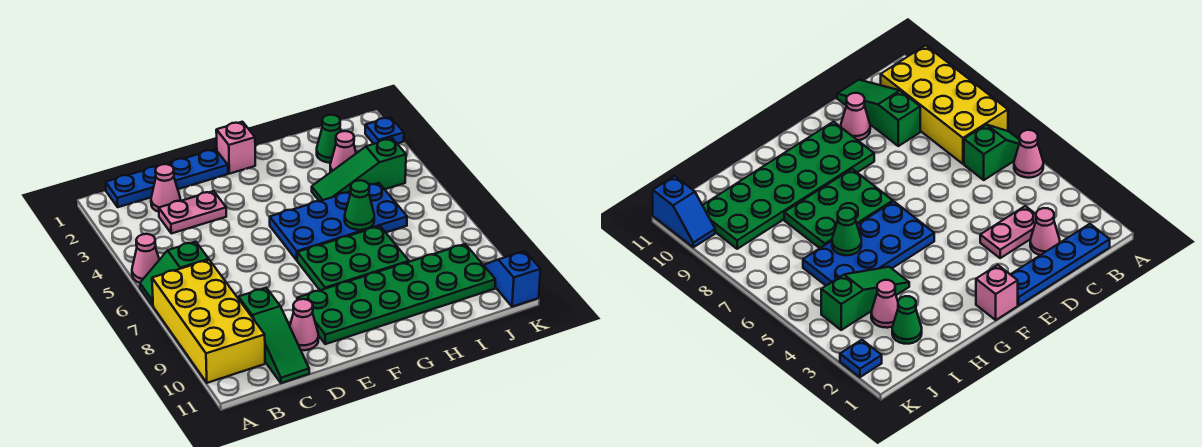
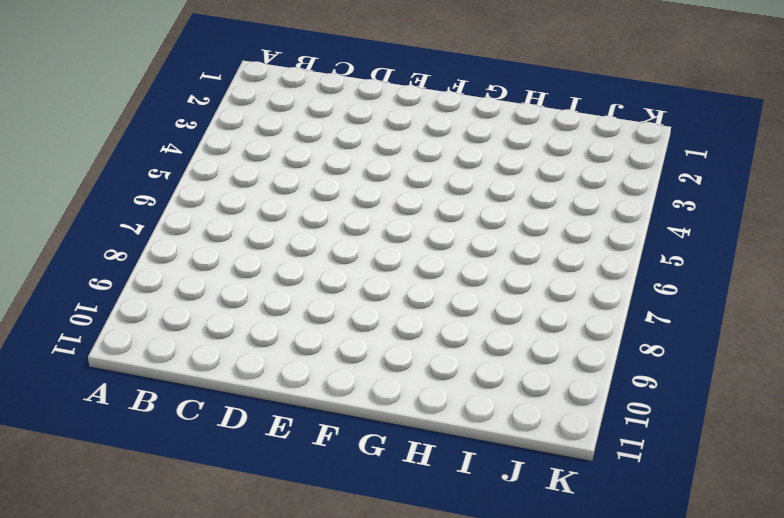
none -> pink 1x1 cone [132,234,159,283]
none -> green 1x2 slope [140,242,209,306]
none -> yellow 2x4 brick [152,260,265,383]

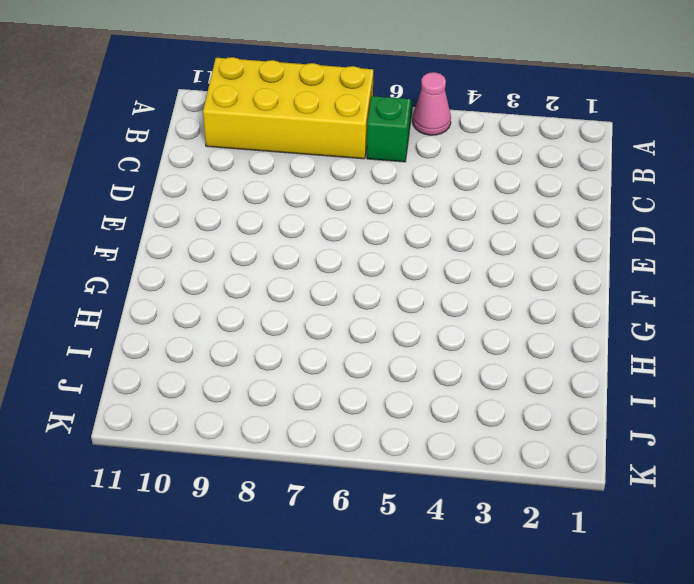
none -> blue 1x4 plate [106,149,228,207]
none -> pink 1x1 cone [151,164,180,212]
none -> pink 1x2 plate [159,191,226,233]

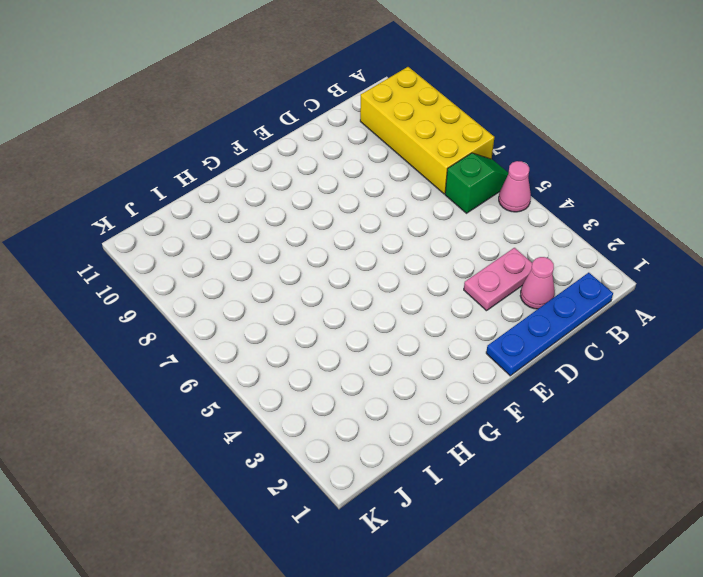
none -> green 1x3 slope [238,288,309,383]
none -> pink 1x1 cone [290,299,318,350]
none -> green 2x6 plate [297,244,495,344]

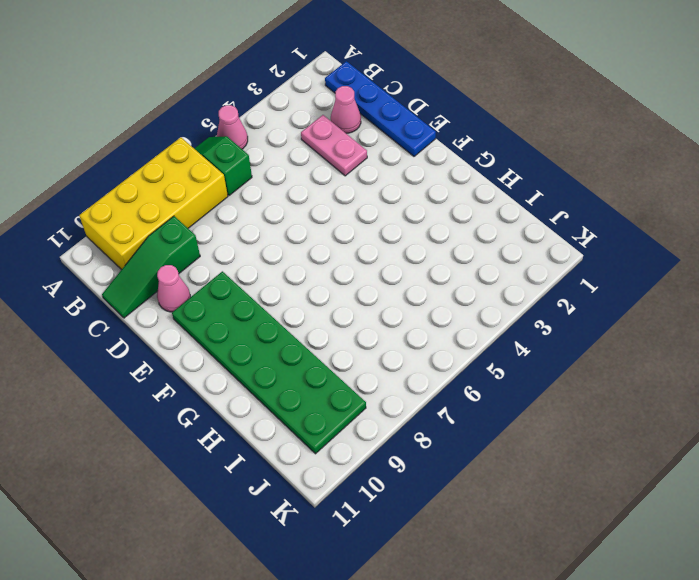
none -> pink 1x1 brick [216,122,255,174]
none -> blue 2x4 plate [270,183,407,260]
none -> green 2x3 plate [297,226,409,290]

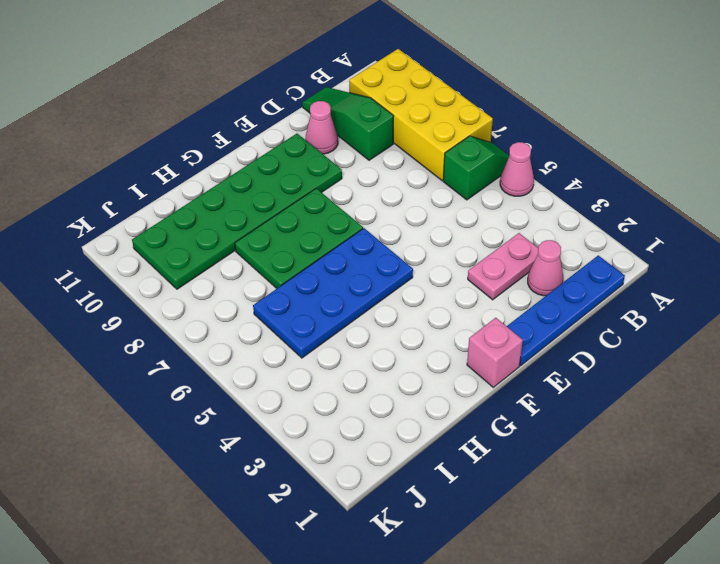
none -> green 1x3 slope [312,138,406,201]
none -> green 1x1 cone [317,115,341,163]
none -> pink 1x1 cone [330,131,356,172]

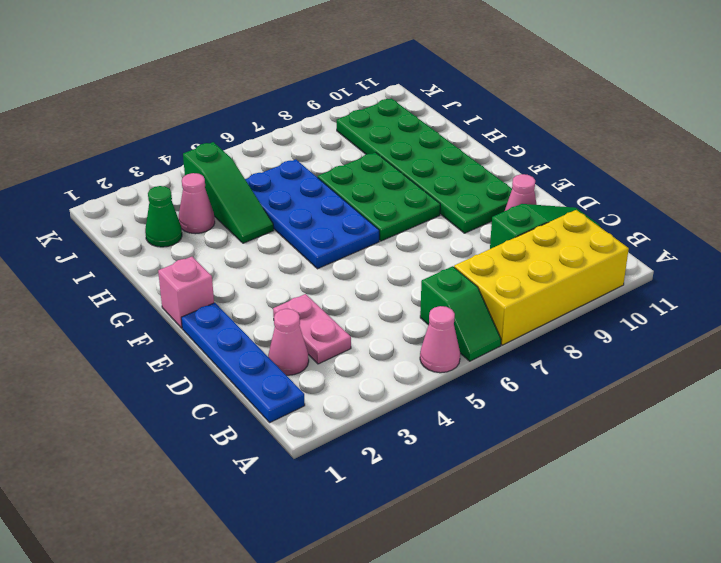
none -> blue 1x1 plate [365,117,404,144]
none -> blue 1x2 slope [484,251,541,307]
none -> green 1x1 cone [345,180,374,230]

